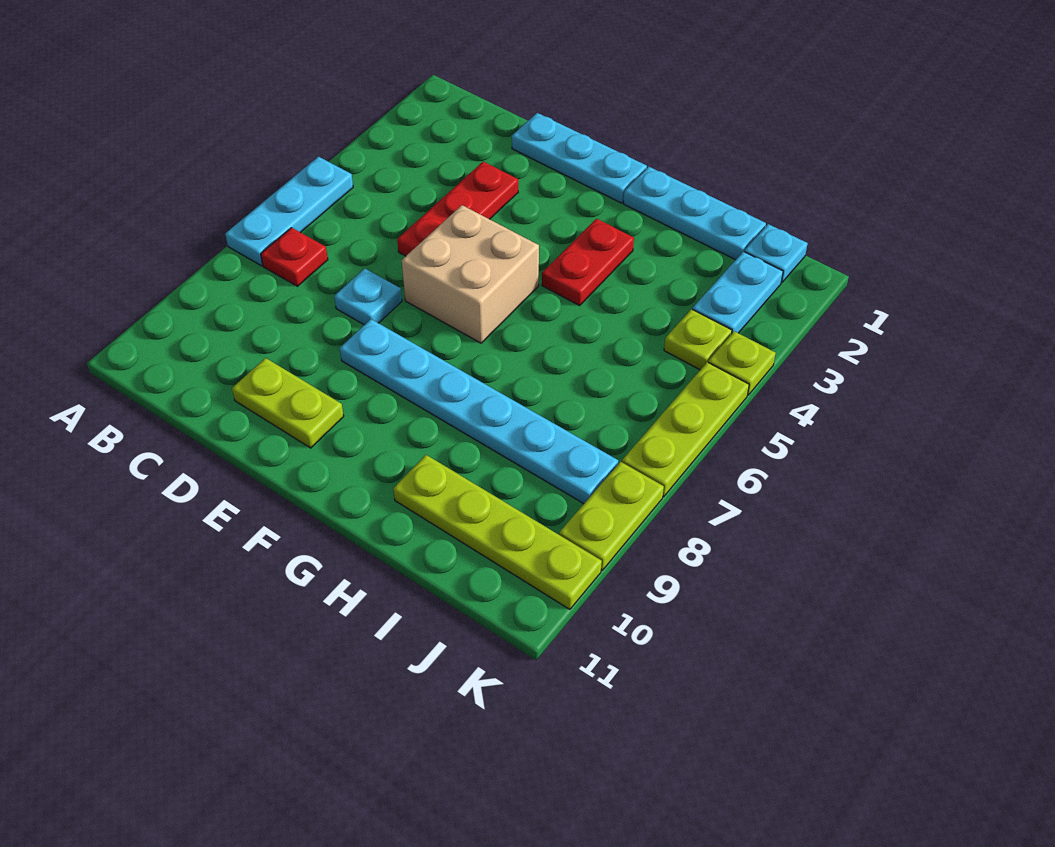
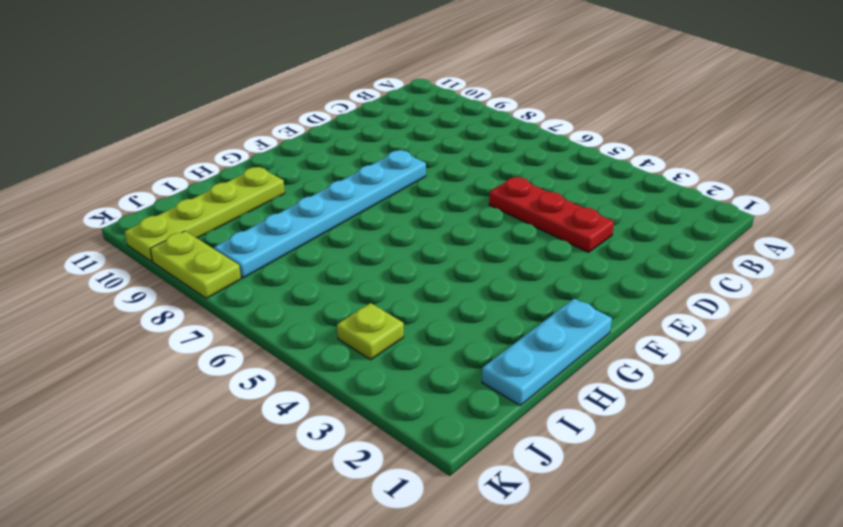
none -> cyan 1x3 plate [225,157,353,266]
none -> red 1x1 plate [261,228,328,286]
none -> cyan 1x3 plate [512,113,647,203]

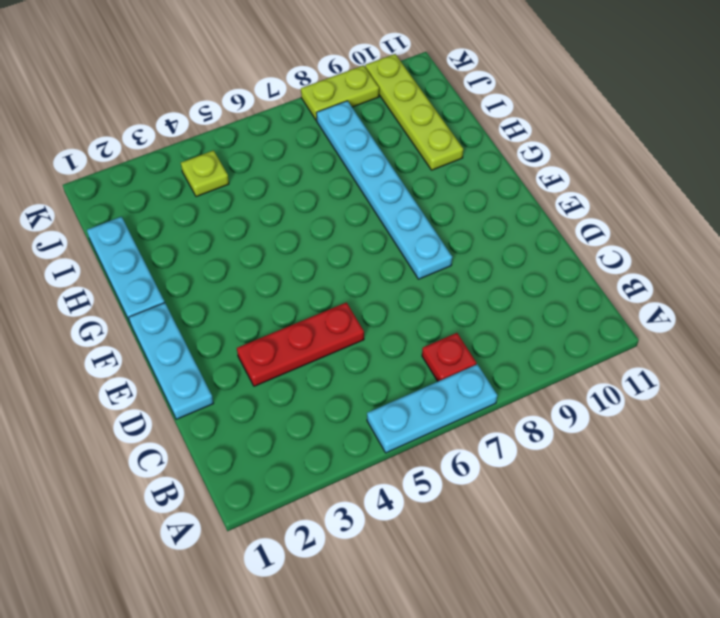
none -> cyan 1x1 plate [334,268,402,325]
none -> lime 1x2 plate [232,358,344,448]
none -> tan 2x2 brick [402,205,539,343]

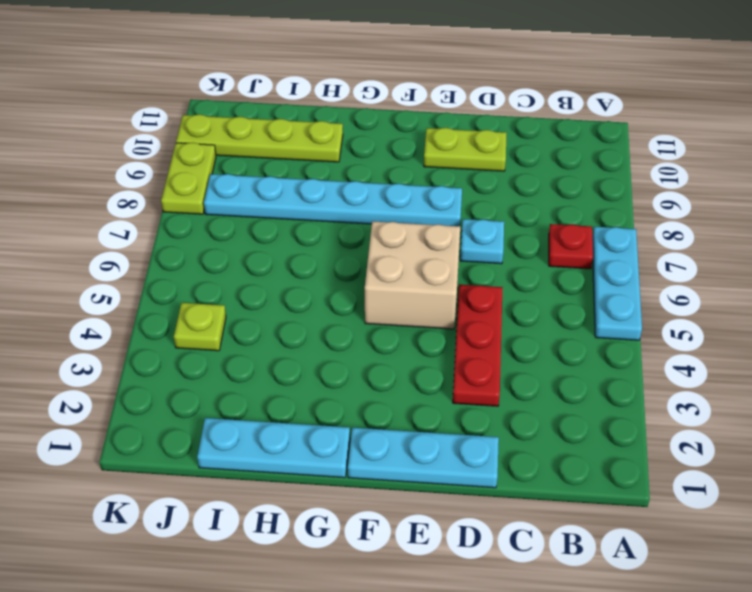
none -> red 1x2 plate [542,219,634,306]
none -> cyan 1x1 plate [744,224,808,283]
none -> cyan 1x2 plate [692,252,783,334]

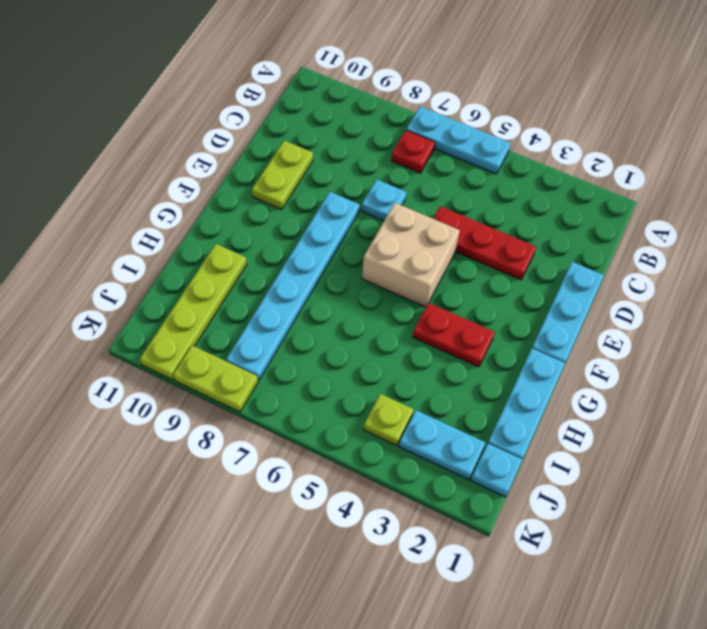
none -> lime 1x1 plate [708,331,776,395]
none -> lime 1x3 plate [622,362,749,497]

